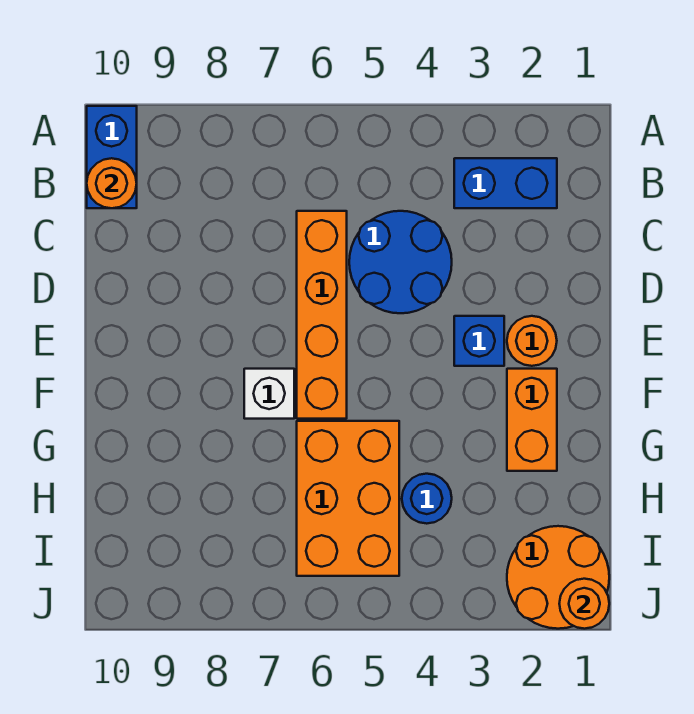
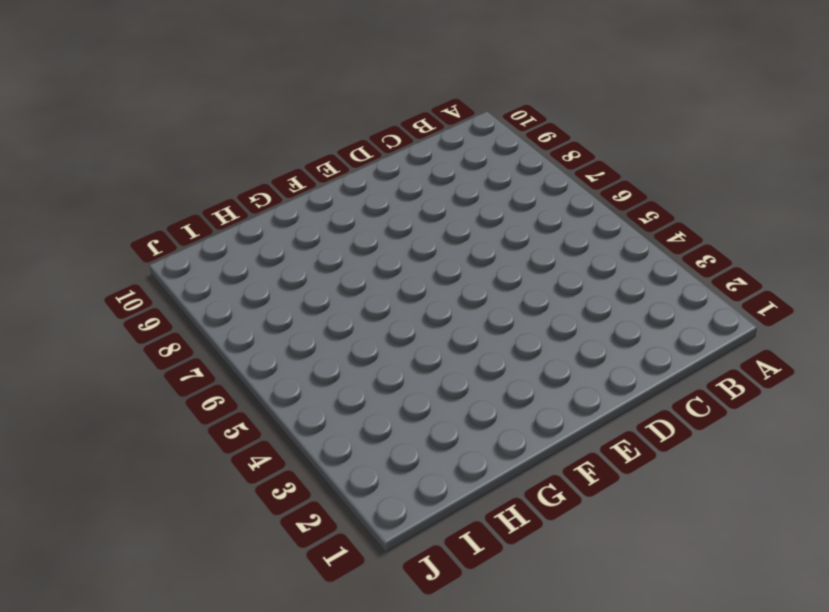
none -> blue 1x2 brick [87,106,137,208]
none -> blue 1x2 brick [454,158,557,208]
none -> blue 2x2 round brick [349,211,452,313]

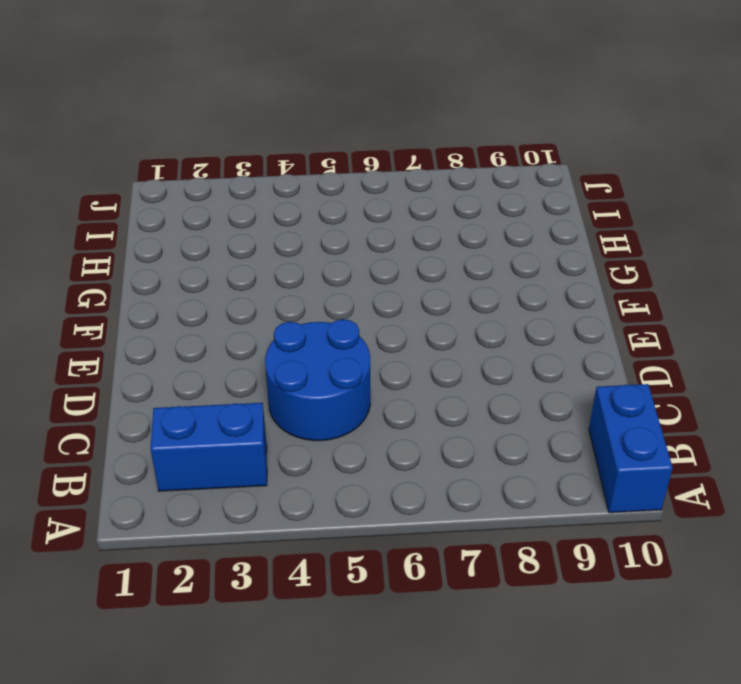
none -> orange 1x4 brick [297,211,347,419]
none -> orange 1x1 round brick [507,316,557,366]
none -> blue 1x1 brick [454,316,504,366]

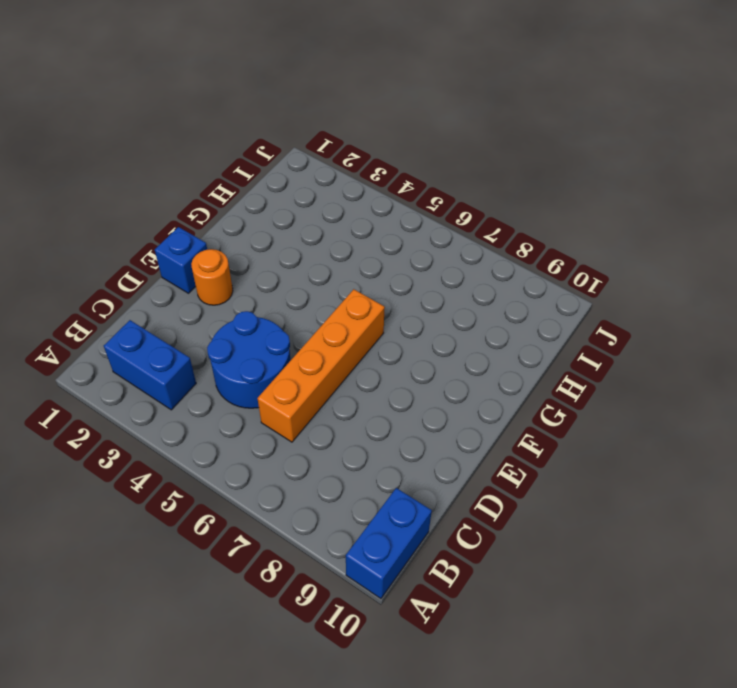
blue 1x1 brick [155,227,207,293] -> blue 1x1 brick moved to [454,316,504,366]
none -> orange 1x2 brick [507,369,557,471]
none -> white 1x1 brick [244,369,294,419]
none -> orange 2x3 brick [297,421,399,576]

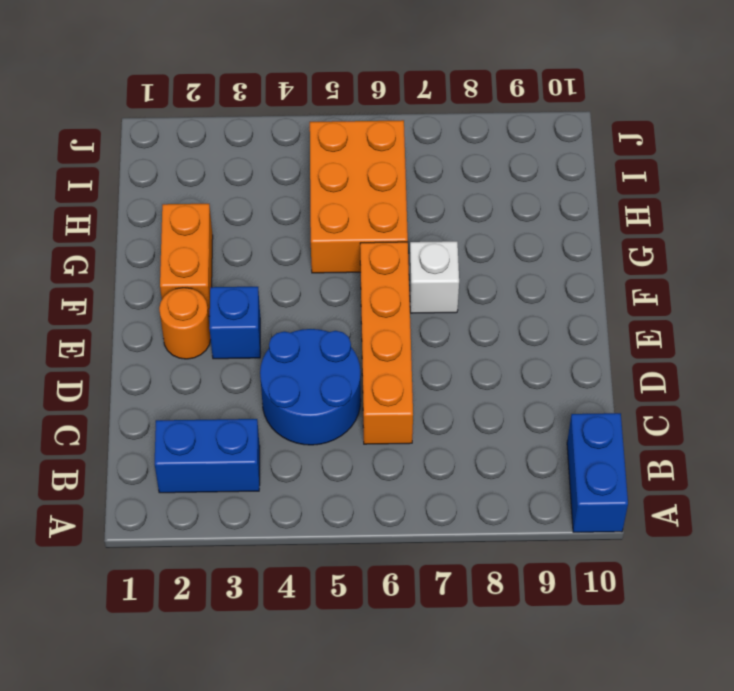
none -> blue 1x1 round brick [402,474,452,524]
none -> orange 2x2 round brick [507,526,609,629]
none -> orange 1x1 round brick [87,158,137,208]

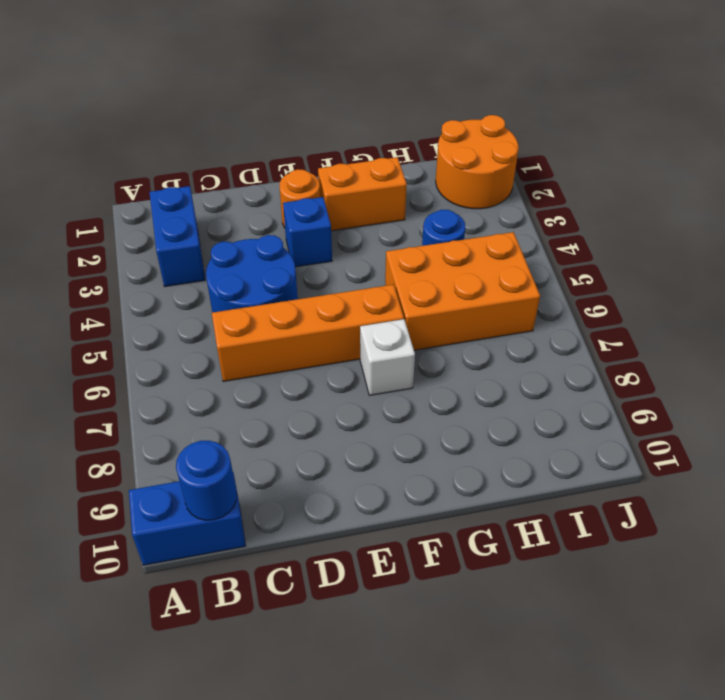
blue 1x1 round brick [176,441,237,520] -> orange 1x1 round brick [87,158,137,208]
none -> orange 1x1 round brick [559,579,609,629]

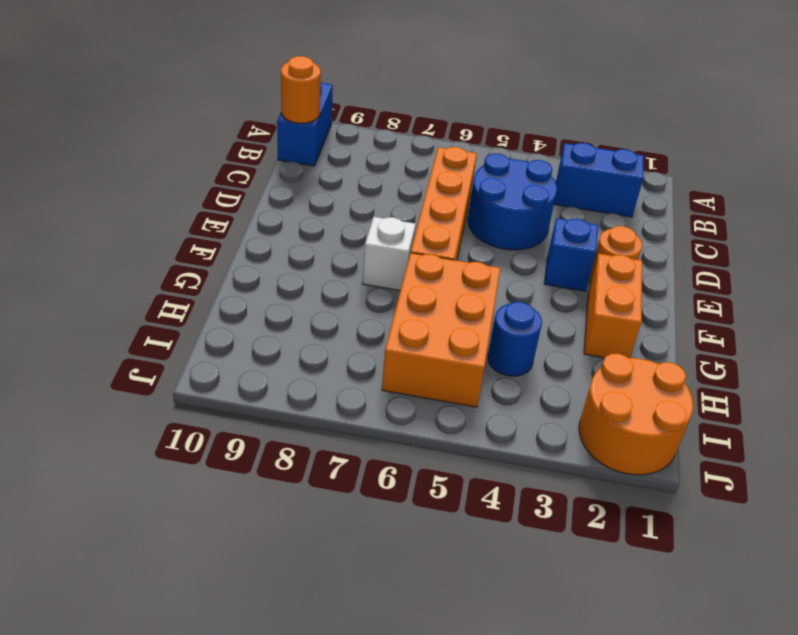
none -> orange 1x1 round brick [559,579,609,629]

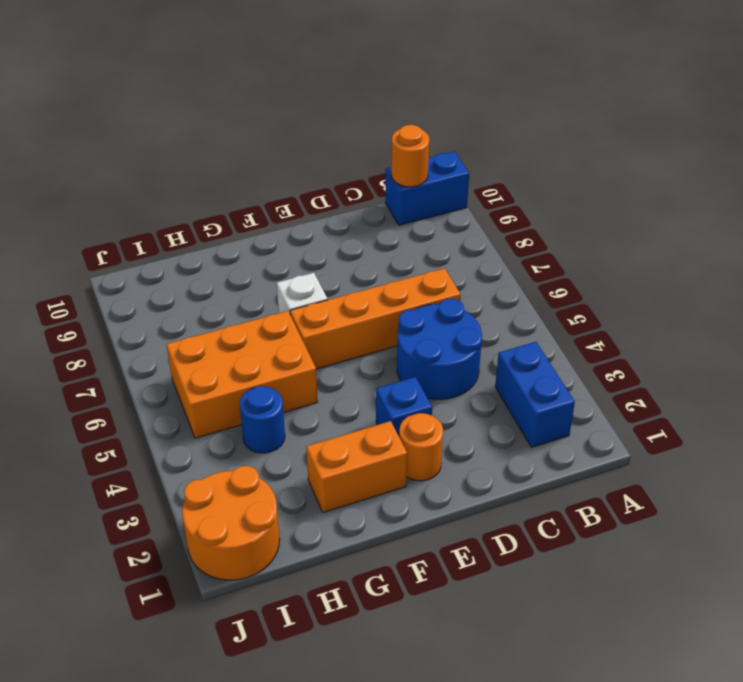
none -> orange 1x1 round brick [559,579,609,629]

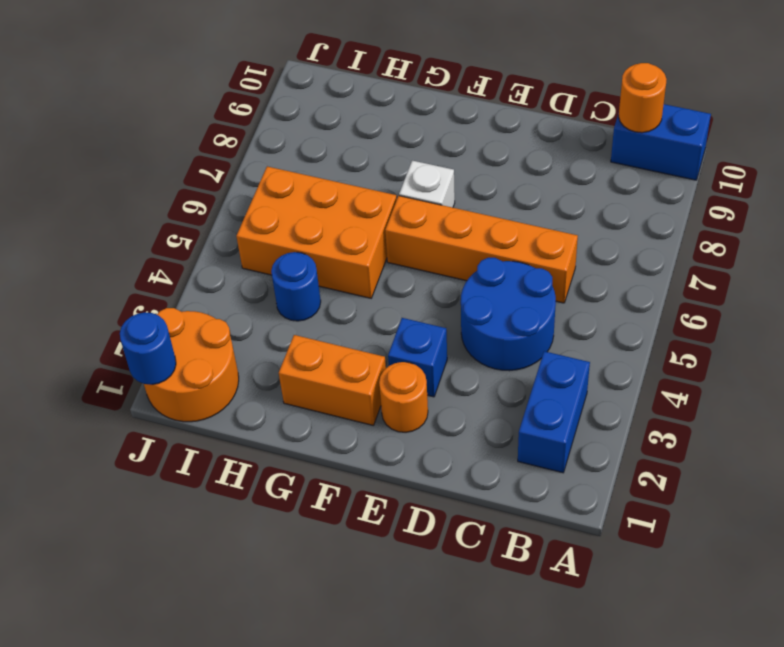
blue 1x1 round brick [120,312,176,385] -> orange 1x1 round brick [559,579,609,629]

